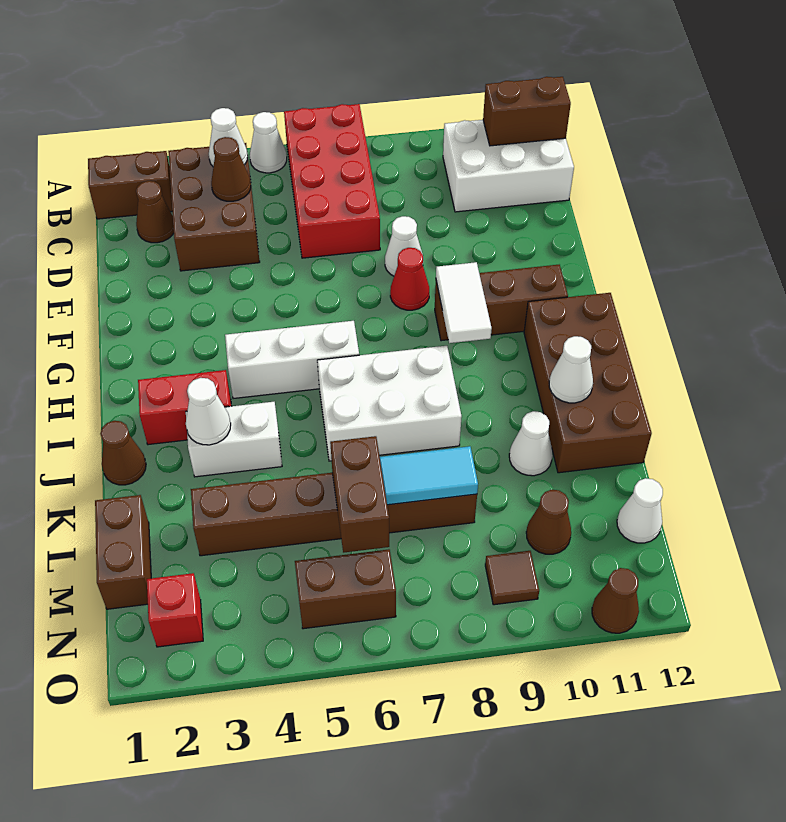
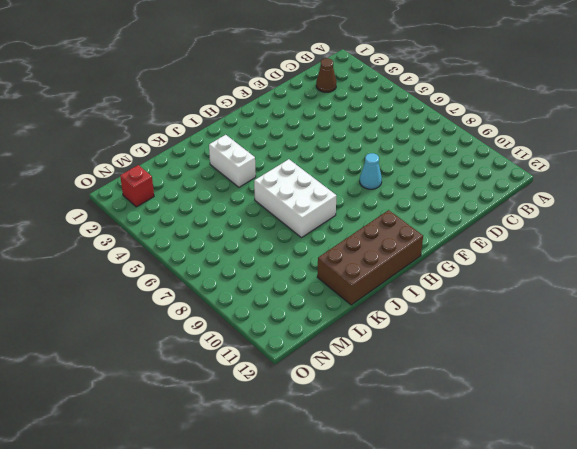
cyan 1x1 cone [360,153,382,189] -> red 1x1 cone [390,248,429,310]
none -> white 1x1 cone [250,112,287,173]
none -> red 2x4 brick [284,104,380,258]
none -> brown 1x2 brick [88,151,172,219]
none -> brown 2x3 brick [168,143,260,271]

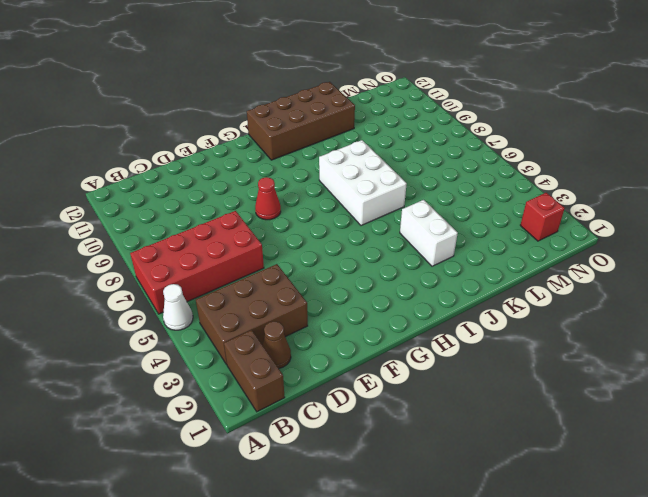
none -> white 2x3 brick [443,120,574,212]
none -> white 1x1 cone [385,216,422,276]
none -> brown 1x3 brick [435,265,568,341]
none -> white 1x3 brick [225,321,359,399]

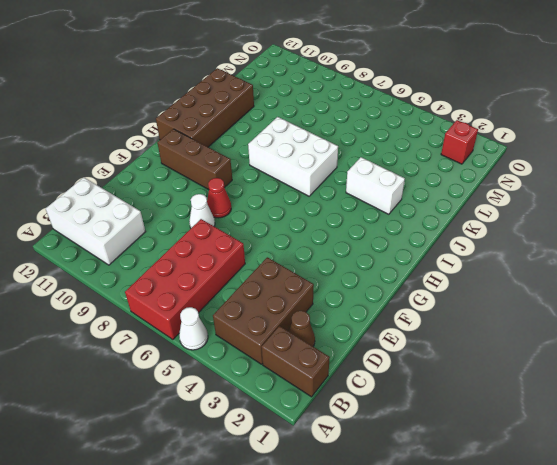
none -> white 1x3 brick [225,321,359,399]
none -> red 1x2 brick [138,370,231,445]
none -> brown 1x1 cone [100,421,146,485]
none -> white 1x1 cone [509,411,553,476]

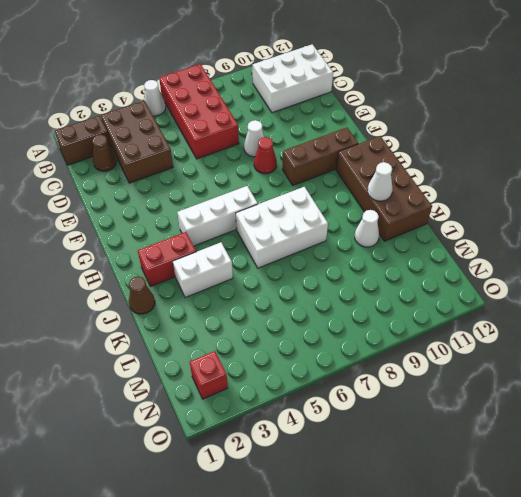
none -> brown 1x2 brick [95,495,151,609]
none -> brown 1x6 brick [191,473,477,556]
none -> brown 1x1 cone [526,490,571,554]
none -> white 1x1 cone [617,478,663,543]

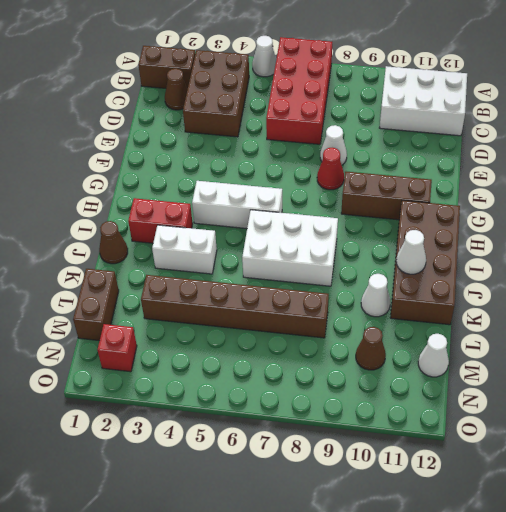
none -> brown 1x2 brick [295,549,396,629]
none -> brown 1x1 tile [485,551,539,605]
none -> brown 1x1 cone [592,568,639,633]
none -> white 1x1 cone [209,108,248,167]

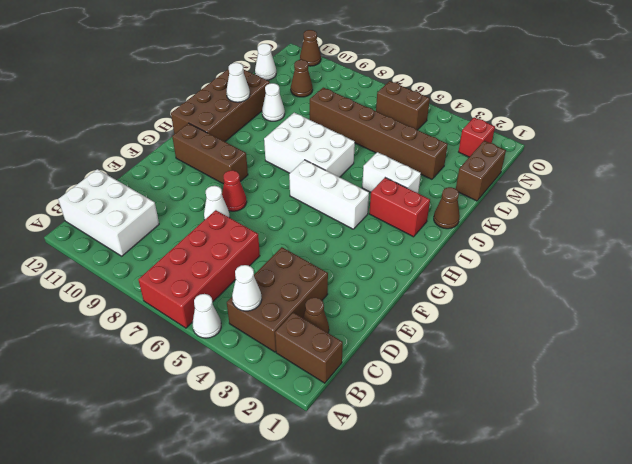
none -> brown 1x1 tile [485,551,539,605]
none -> brown 1x2 brick [483,77,571,146]
none -> brown 1x1 cone [211,137,251,201]
none -> white 1x2 tile [436,262,492,343]

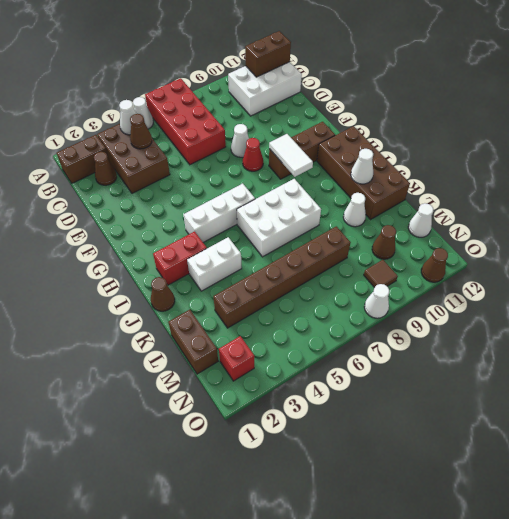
white 1x1 cone [364,284,389,318] -> white 1x1 cone moved to [186,378,231,445]
none -> brown 1x2 brick [295,549,396,629]
none -> brown 1x2 brick [330,436,389,553]
none -> cyan 1x2 tile [380,446,478,505]

